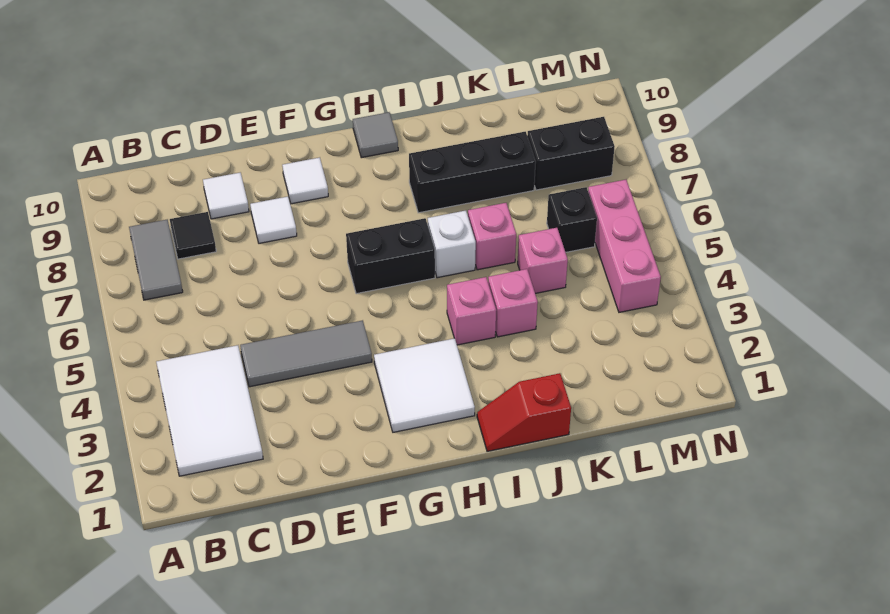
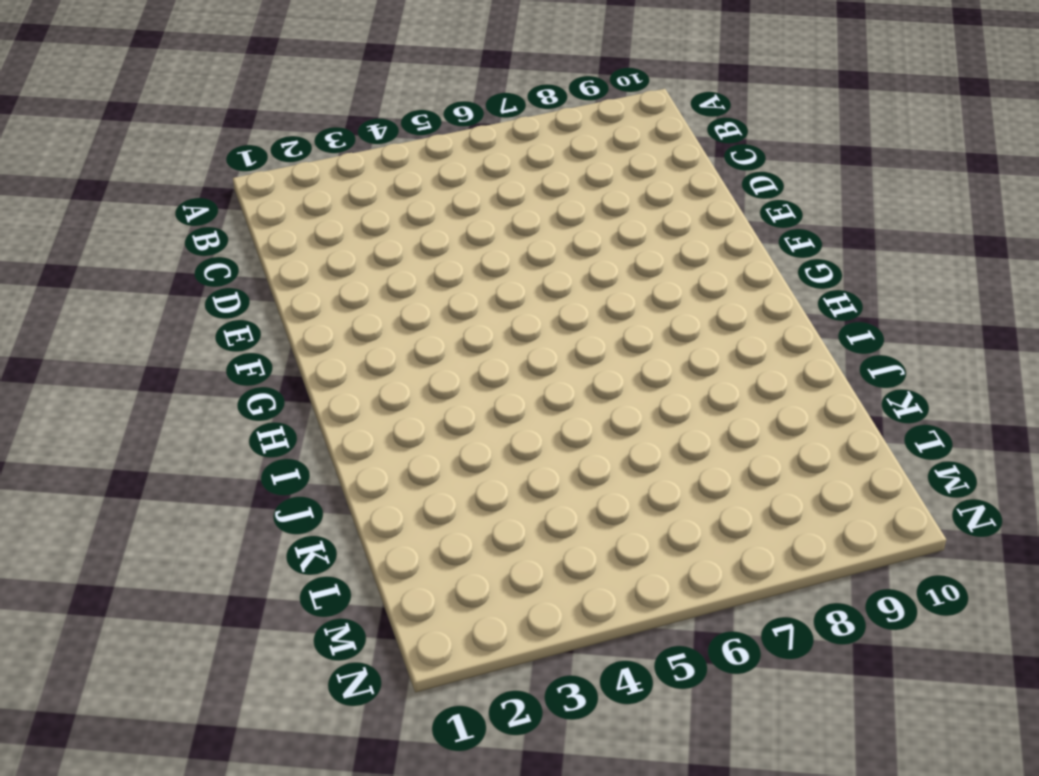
none -> white 2x3 tile [156,345,263,476]
none -> grey 1x2 tile [129,220,183,300]
none -> black 1x1 tile [170,212,216,259]

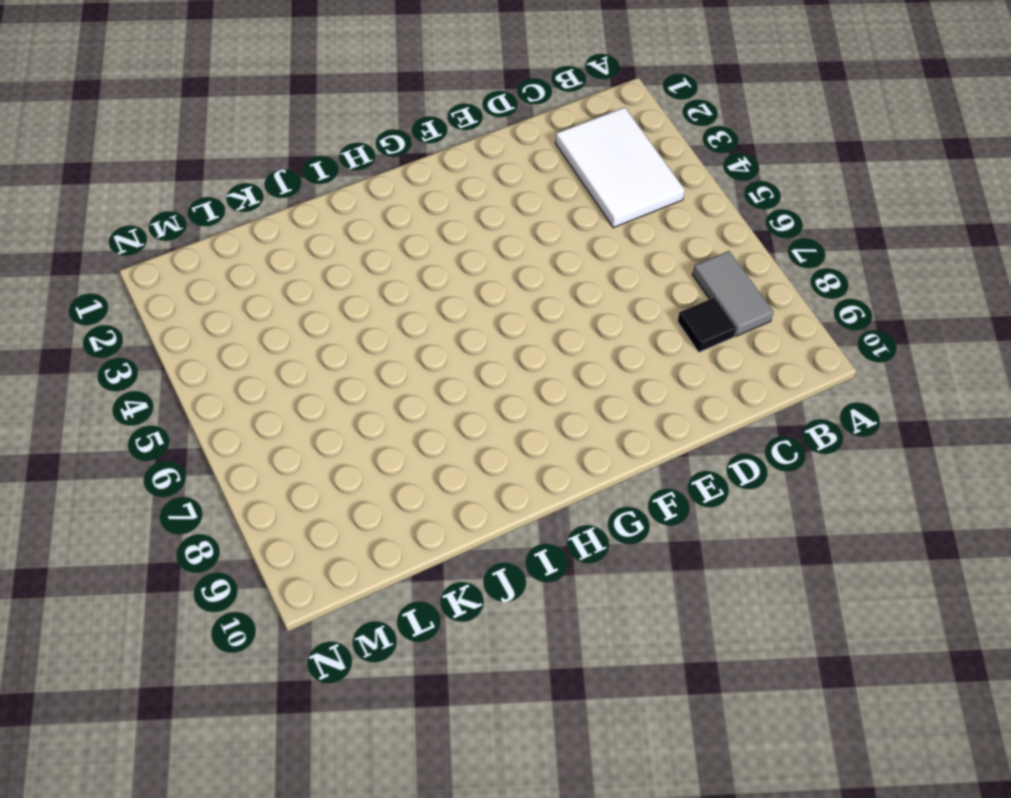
none -> grey 1x3 tile [240,320,372,387]
none -> white 1x1 tile [203,173,249,219]
none -> white 1x1 tile [250,197,297,243]

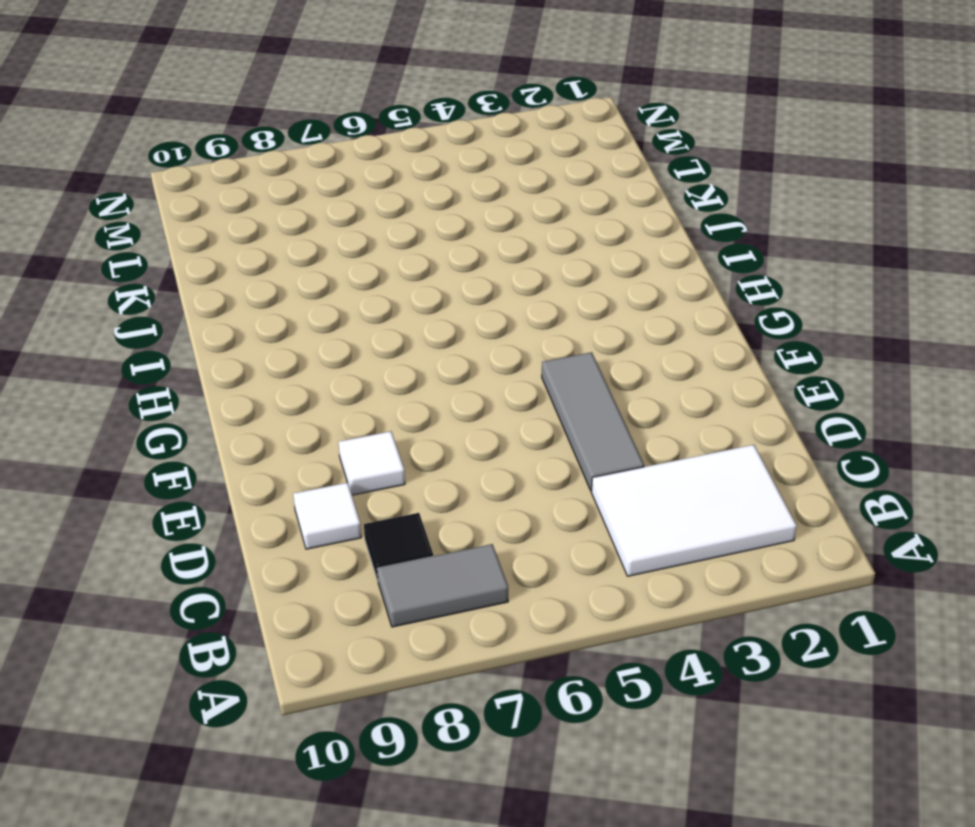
none -> white 1x1 tile [282,158,328,204]
none -> white 2x2 tile [374,338,475,432]
none -> black 1x2 brick [346,218,435,294]

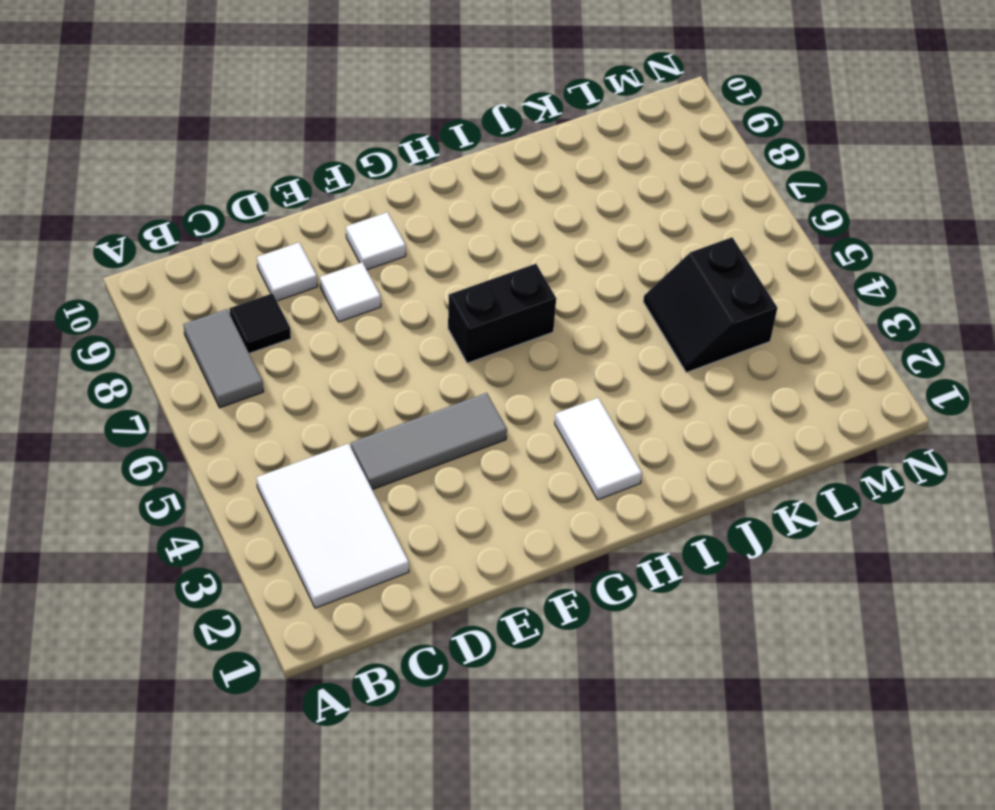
white 1x2 tile [555,398,642,500] -> white 2x2 tile [374,338,475,432]
black 2x2 slope [643,237,777,373] -> pink 1x1 brick [518,228,568,294]
none -> grey 1x1 tile [353,112,398,158]
none -> red 1x2 slope [477,373,571,451]
none -> pink 1x1 brick [447,277,496,345]

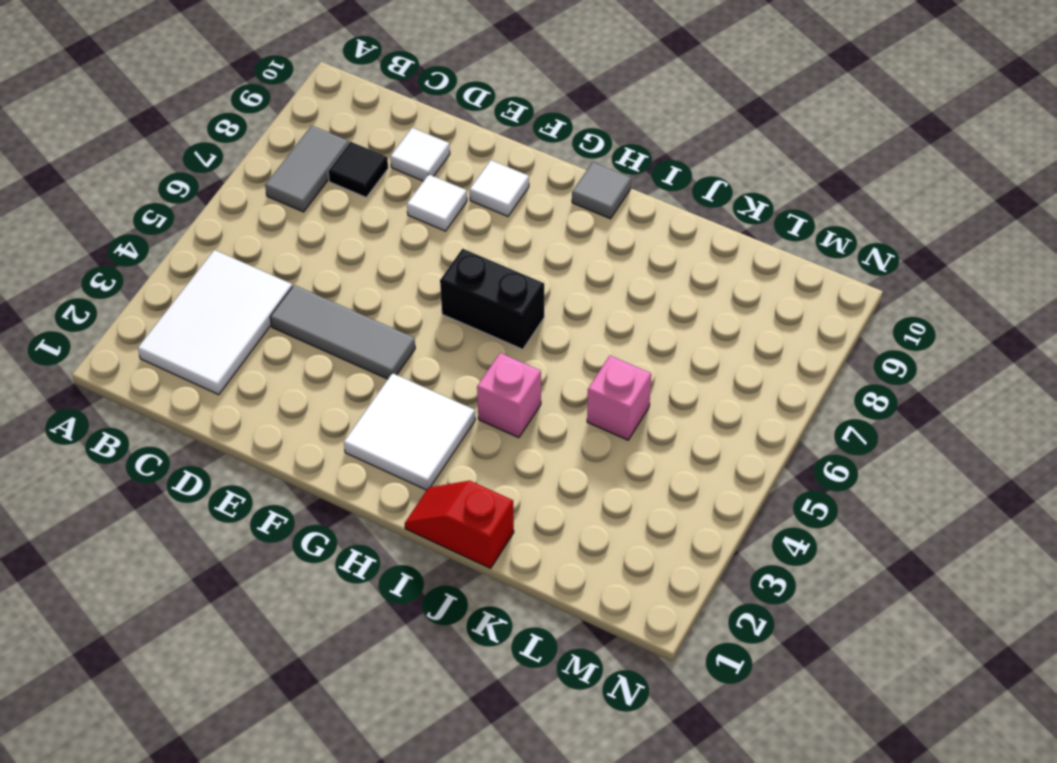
none -> white 1x1 brick [428,211,476,278]
none -> black 1x3 brick [409,132,536,213]
none -> pink 1x1 brick [488,269,538,337]

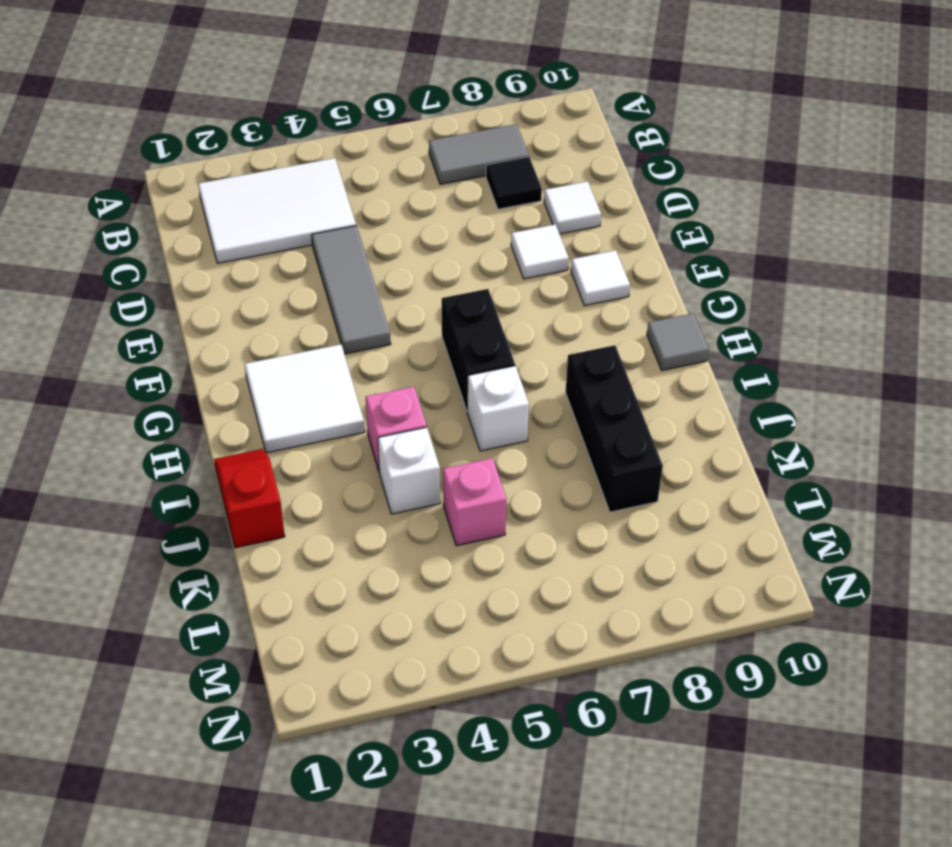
white 1x1 brick [378,427,440,514] -> pink 1x1 brick [488,269,538,337]
none -> pink 1x1 brick [468,203,516,270]
none -> black 1x1 brick [547,187,597,252]
none -> black 1x2 brick [527,117,615,190]

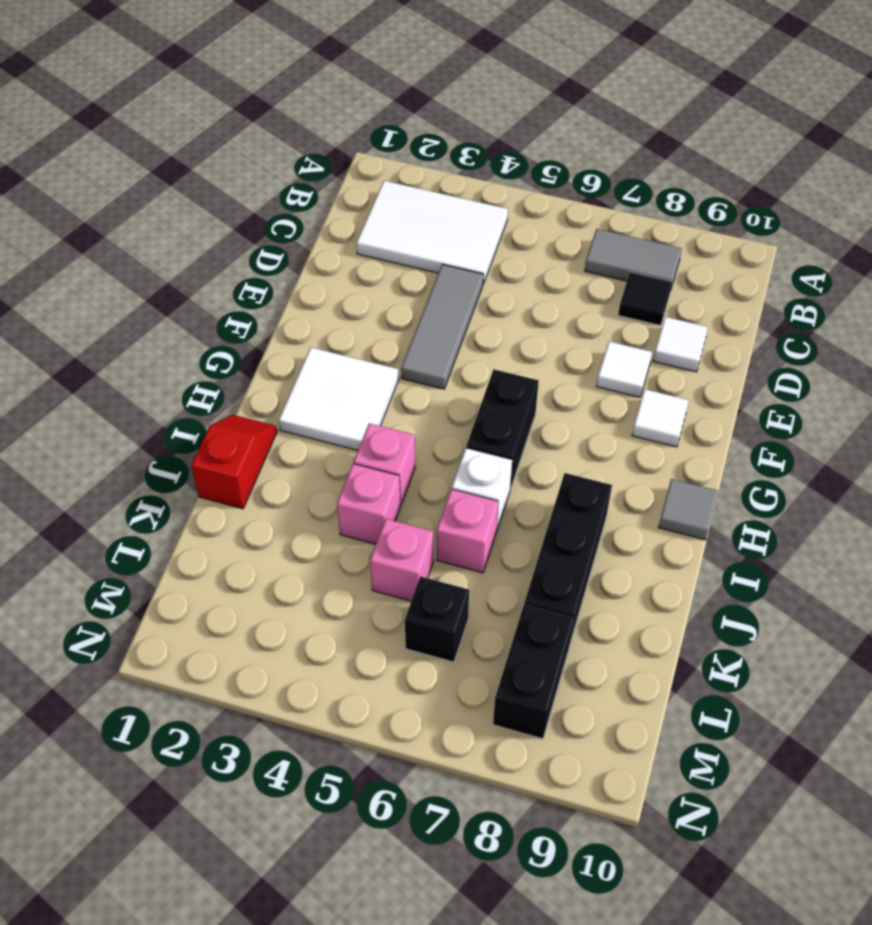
none -> pink 1x3 brick [588,180,661,312]

